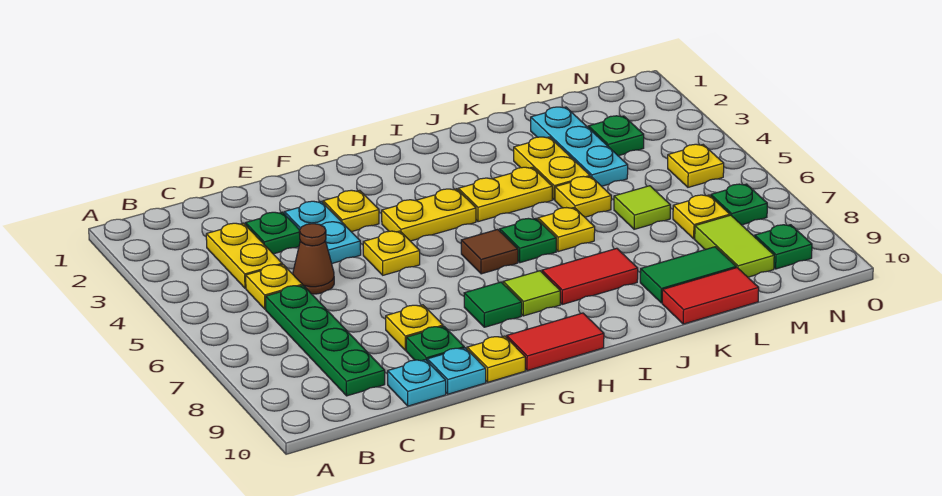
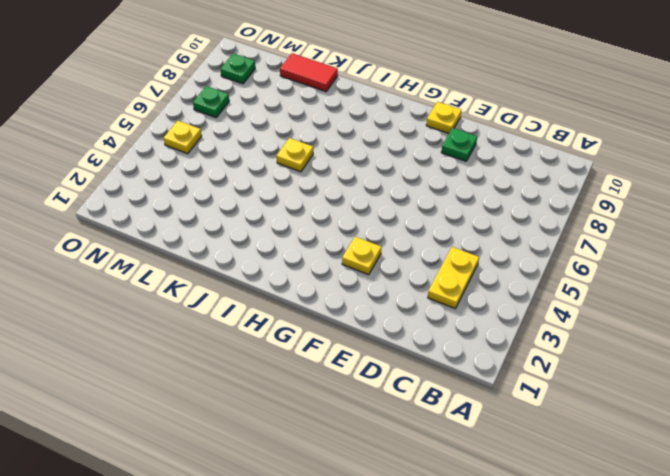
none -> yellow 1x1 plate [246,264,302,309]
none -> green 1x4 plate [266,285,385,396]
none -> green 1x1 plate [245,212,300,254]
none -> brown 1x1 cone [293,224,334,294]

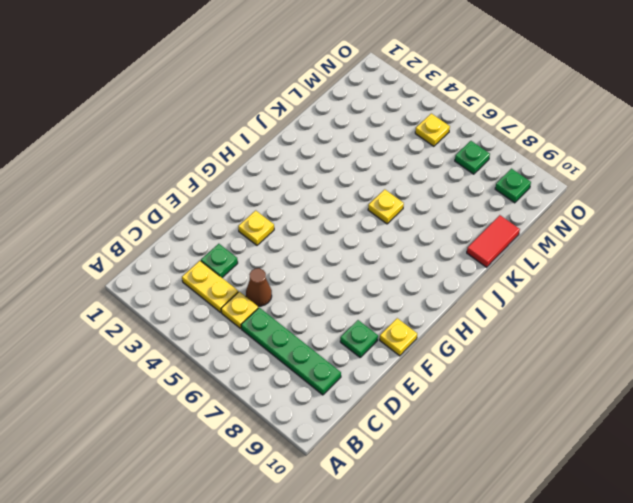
none -> cyan 1x1 plate [388,360,446,406]
none -> cyan 1x2 plate [284,201,361,263]
none -> yellow 1x1 plate [386,305,443,351]
none -> cyan 1x1 plate [427,348,486,394]

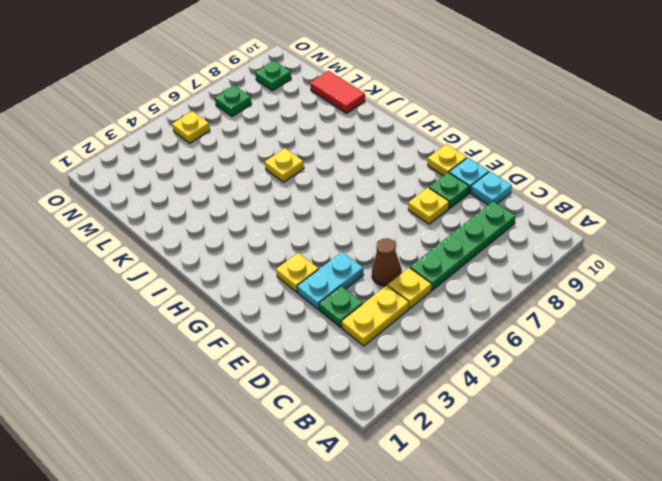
none -> yellow 1x1 plate [363,231,420,275]
none -> yellow 1x2 plate [382,189,476,241]
none -> green 1x1 tile [464,282,522,327]
none -> red 1x2 tile [507,313,604,371]

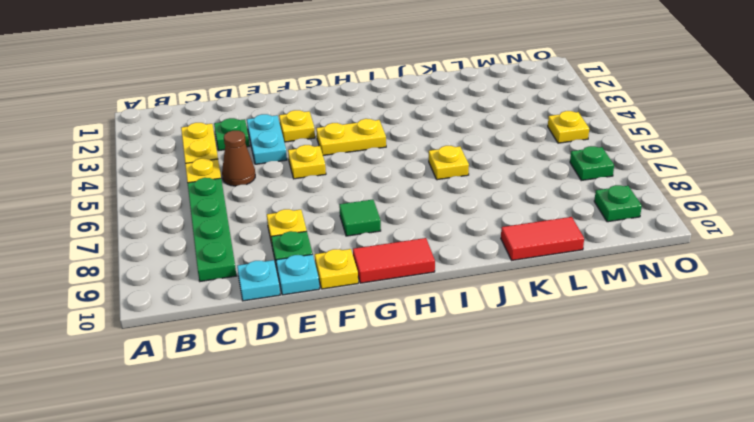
none -> brown 1x1 tile [461,229,518,274]
none -> lime 1x1 tile [503,271,560,316]
none -> yellow 1x2 plate [458,167,552,222]
none -> green 1x1 plate [500,218,556,263]

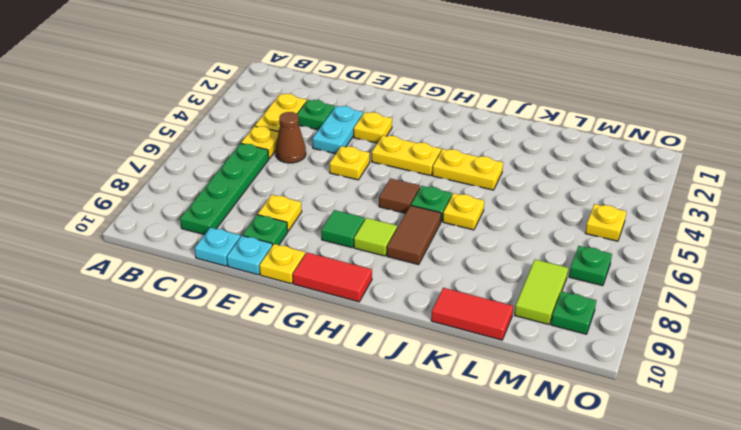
brown 1x2 tile [387,205,441,265] -> red 1x2 tile [542,248,638,304]
none -> yellow 1x2 plate [514,137,590,200]
none -> yellow 1x1 plate [555,176,611,217]
none -> green 1x2 tile [640,247,736,303]
none -> cyan 1x3 plate [531,107,628,186]

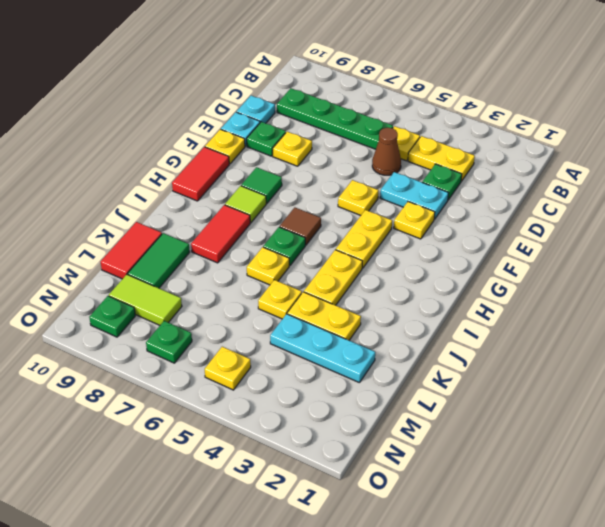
none -> lime 1x1 tile [614,186,670,229]
none -> green 1x1 plate [588,116,644,156]
none -> yellow 1x1 plate [673,195,730,239]

